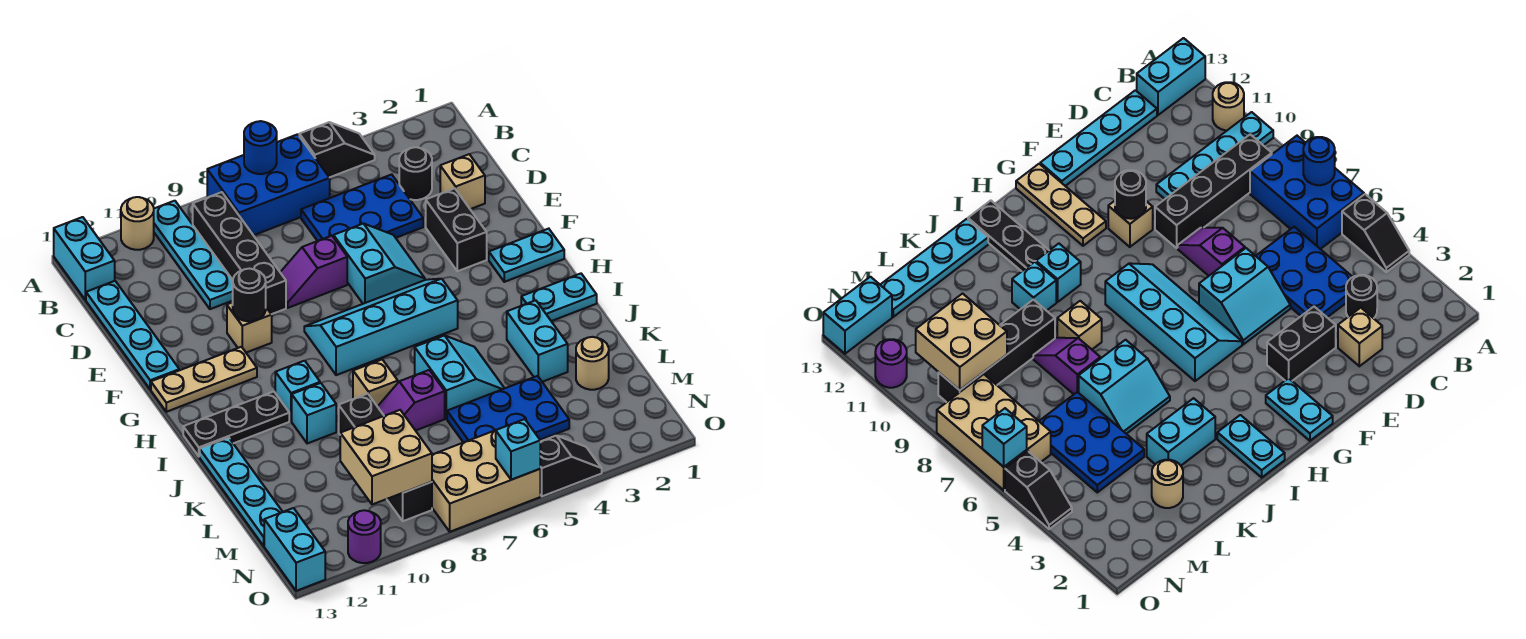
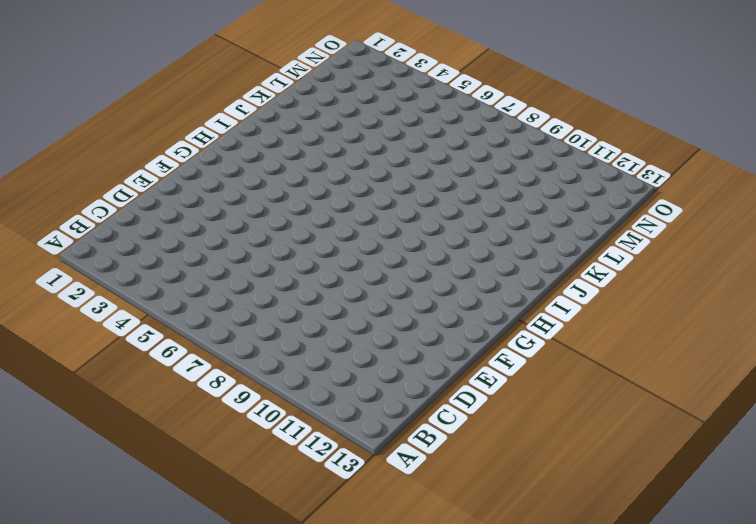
none -> black 1x2 slope [299,122,375,178]
none -> blue 2x3 brick [207,134,330,235]
none -> cyan 1x4 plate [154,201,233,309]
none -> tan 1x1 round brick [121,197,154,250]

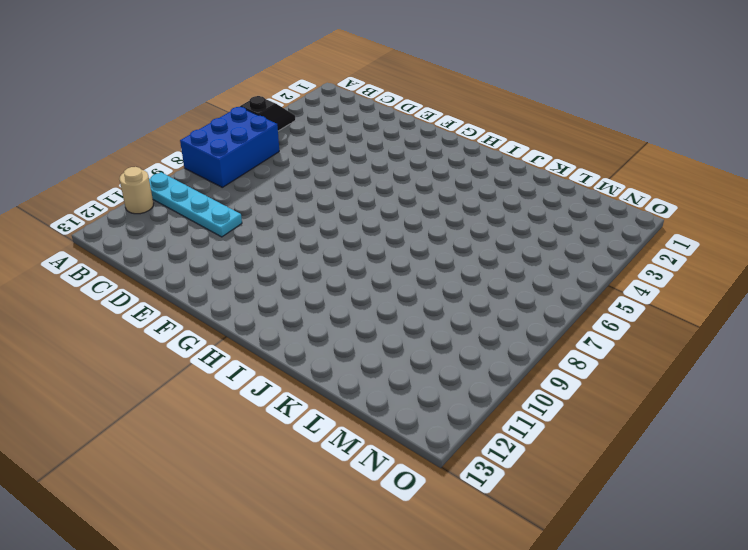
none -> cyan 1x2 brick [54,217,115,300]
none -> black 1x4 brick [193,192,286,314]
none -> black 1x1 round brick [399,147,432,200]
none -> blue 2x3 plate [301,174,423,241]

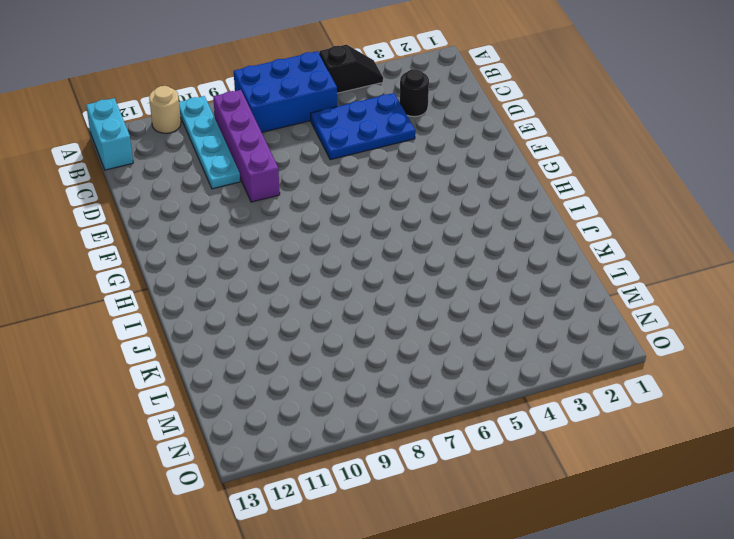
purple 1x4 brick [213,90,280,202] -> black 1x4 brick [193,192,286,314]
none -> cyan 1x4 plate [86,281,179,389]
none -> tan 1x1 brick [440,154,485,209]
none -> black 1x2 brick [426,188,487,271]
none -> cyan 2x2 slope [334,224,425,304]

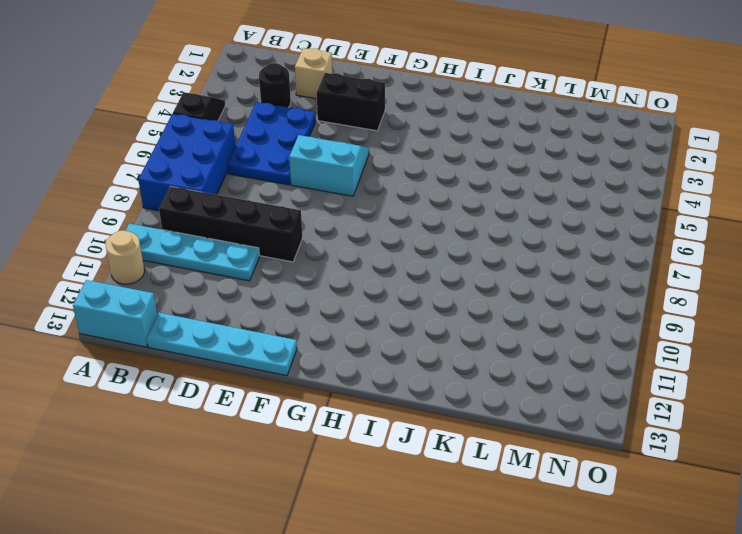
none -> purple 1x2 slope [280,236,347,308]
none -> tan 1x1 brick [227,302,272,353]
none -> cyan 1x2 plate [489,229,564,282]
none -> cyan 2x4 slope [304,279,458,375]

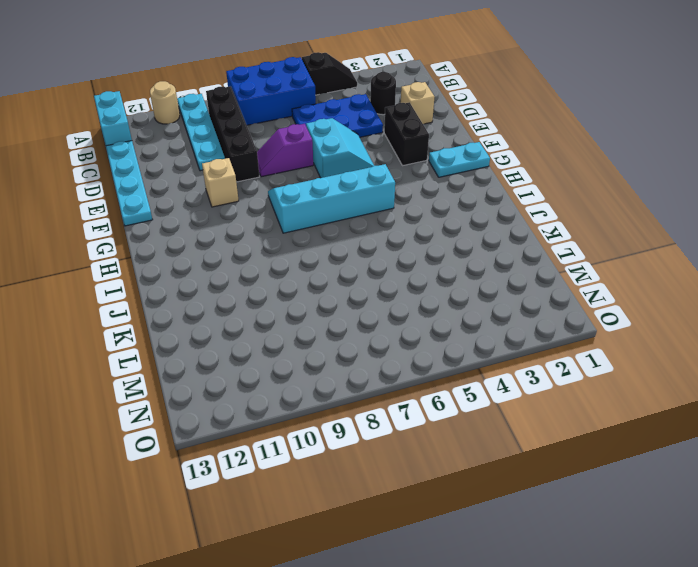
none -> tan 1x3 plate [151,347,257,412]
none -> cyan 1x2 plate [521,274,597,321]
none -> cyan 1x1 brick [275,361,320,421]
none -> black 1x3 plate [183,392,289,456]

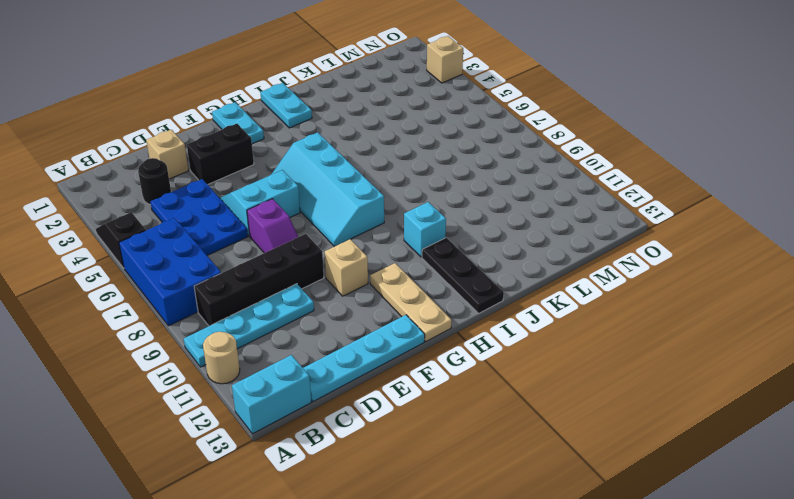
tan 1x1 brick [427,36,463,83] -> tan 1x1 brick moved to [353,359,398,407]
none -> cyan 1x2 brick [507,300,568,382]
none -> cyan 2x2 slope [415,335,504,419]
none -> cyan 1x1 brick [292,383,336,444]
none -> cyan 1x4 plate [200,437,282,546]

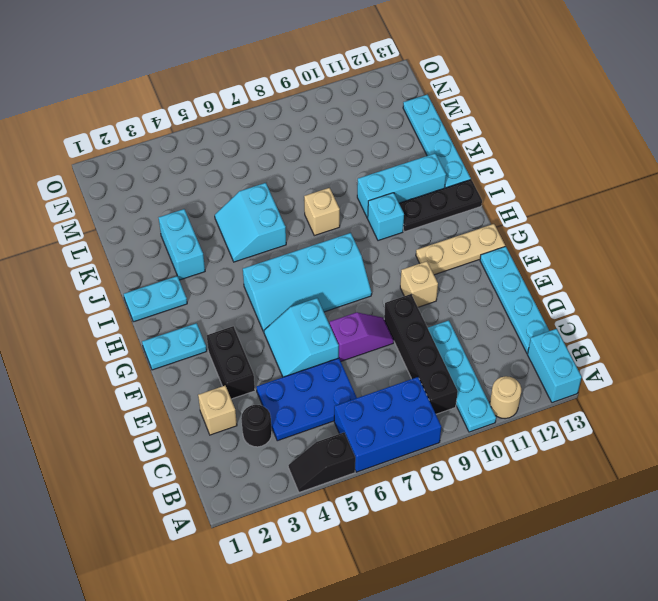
cyan 1x3 brick [357,154,446,218] -> cyan 1x1 brick [292,383,336,444]
none -> purple 1x2 slope [378,370,445,431]
none -> black 1x4 brick [339,394,432,521]
none -> tan 1x1 round brick [576,337,609,390]
none -> blue 2x3 plate [447,376,569,443]

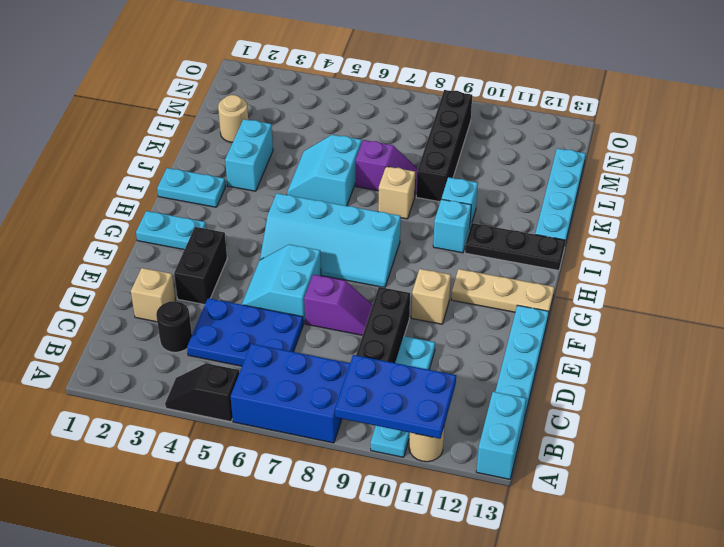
blue 2x3 plate [335,355,456,439] -> blue 2x3 plate moved to [447,376,569,443]
none -> tan 2x3 brick [432,430,540,532]
none -> cyan 1x2 brick [264,508,325,591]
none -> black 1x2 slope [540,436,602,496]
none -> purple 1x1 round brick [348,510,381,563]

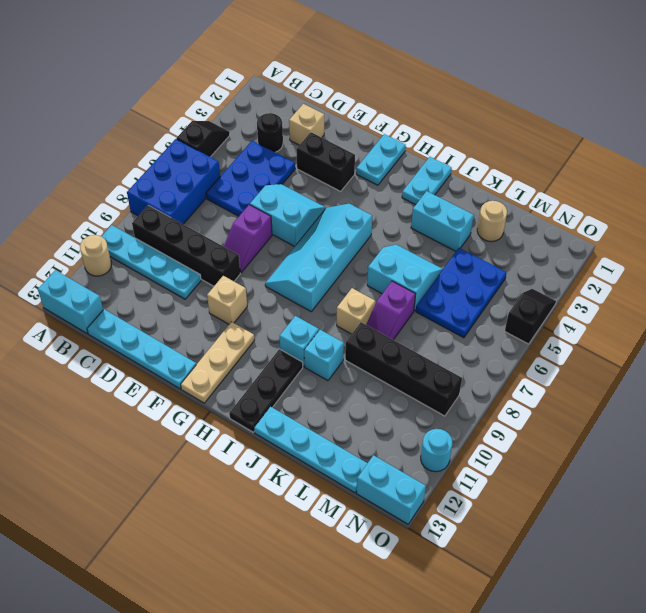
cyan 1x1 round brick [421,429,452,472] -> purple 1x1 round brick [348,510,381,563]
none -> tan 2x3 brick [432,430,540,532]
none -> blue 1x1 round brick [244,121,277,174]
none -> black 1x1 round brick [233,269,266,321]
none -> tan 2x2 brick [340,410,432,504]

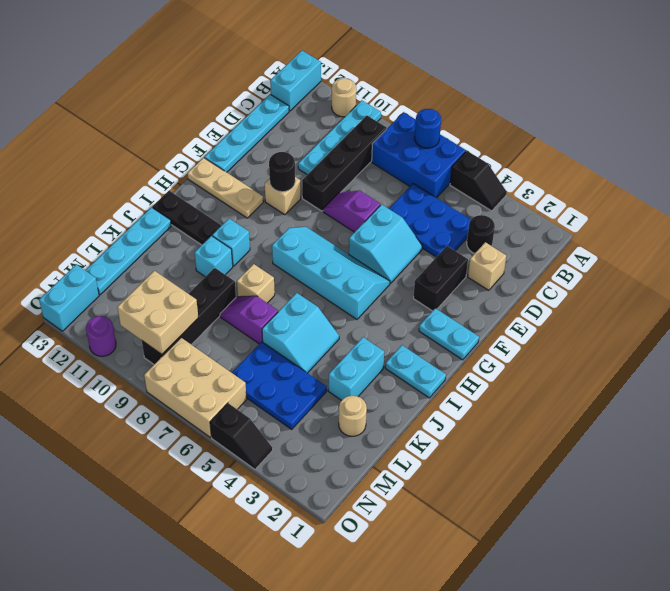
none -> cyan 1x1 brick [496,419,540,480]

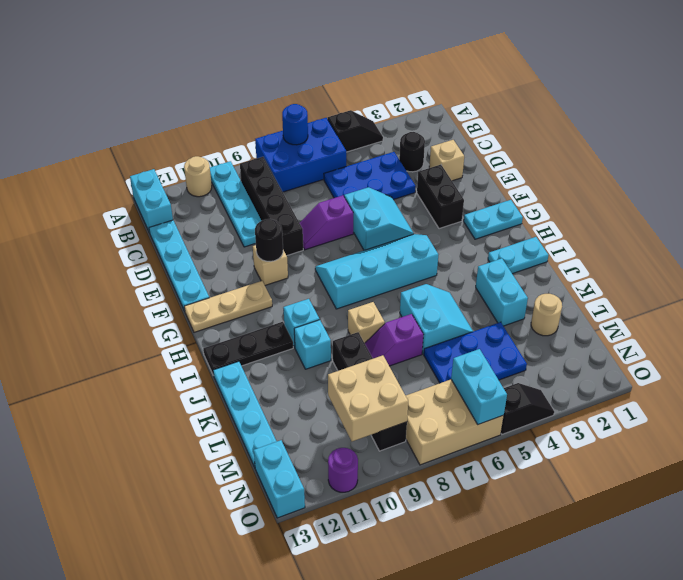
cyan 1x2 brick [451,349,507,424] -> cyan 1x1 brick [496,419,540,480]

